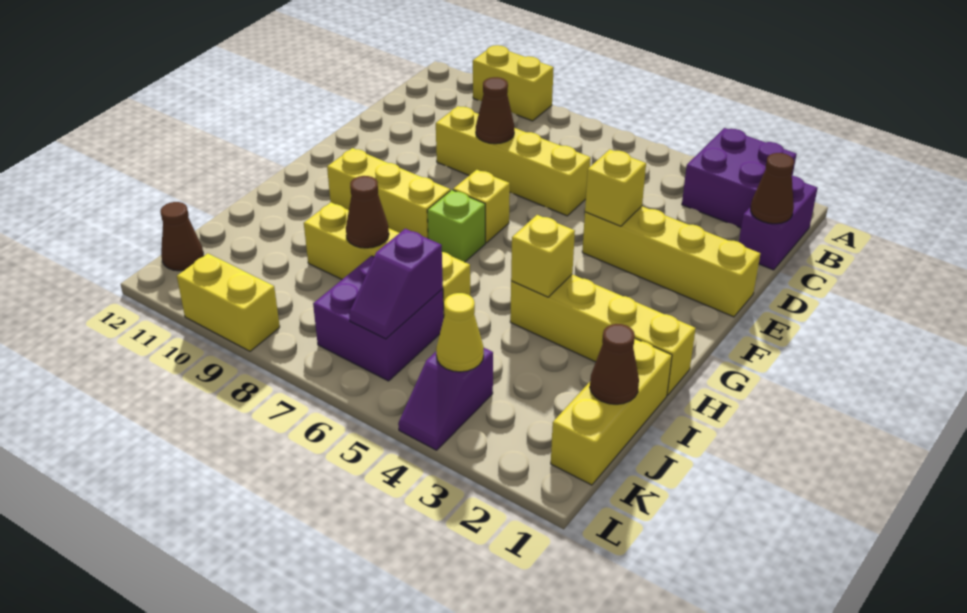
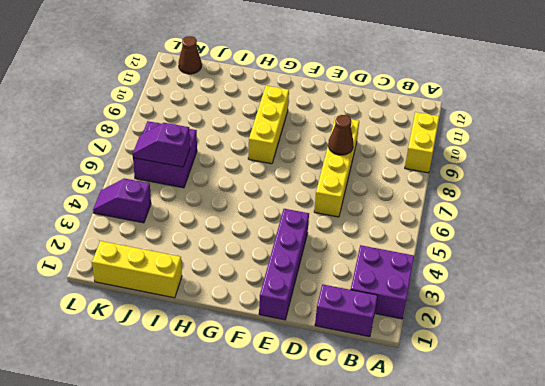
purple 1x4 brick [259,209,309,320] -> yellow 1x4 brick [582,206,760,317]
none -> yellow 1x1 brick [453,170,510,243]
none -> lime 1x1 brick [427,190,485,262]
none -> yellow 1x4 brick [510,274,696,395]

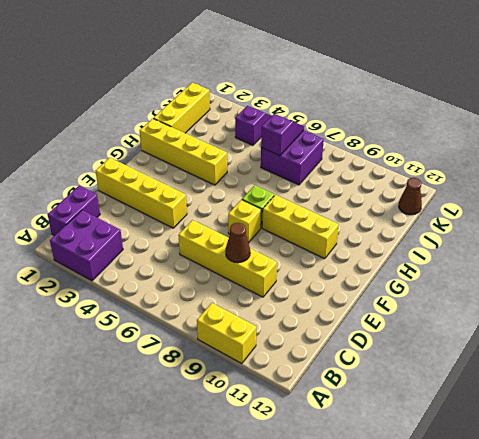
none -> yellow 1x4 brick [304,202,470,316]
none -> yellow 1x2 brick [177,253,280,351]
none -> brown 1x1 cone [751,153,794,224]

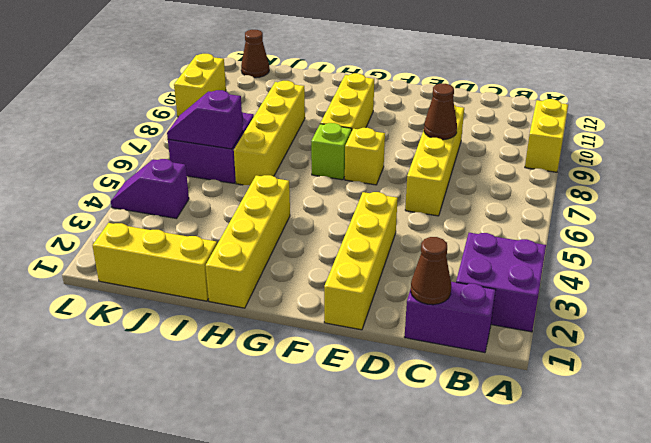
none -> yellow 1x1 brick [585,149,646,226]
none -> yellow 1x1 brick [511,215,575,297]
none -> brown 1x1 cone [346,176,389,248]

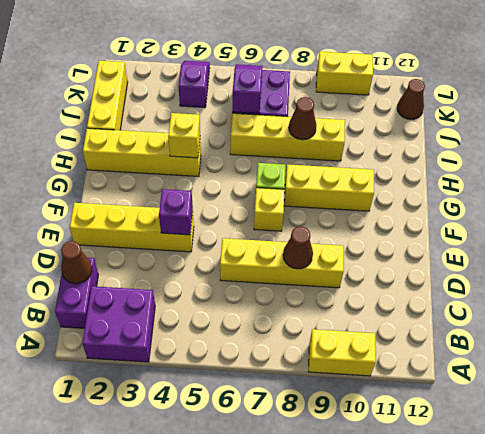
purple 1x1 brick [159,189,193,235] -> yellow 1x1 brick [585,149,646,226]
none -> brown 1x1 cone [590,324,639,404]
none -> yellow 1x1 cone [436,293,484,372]

